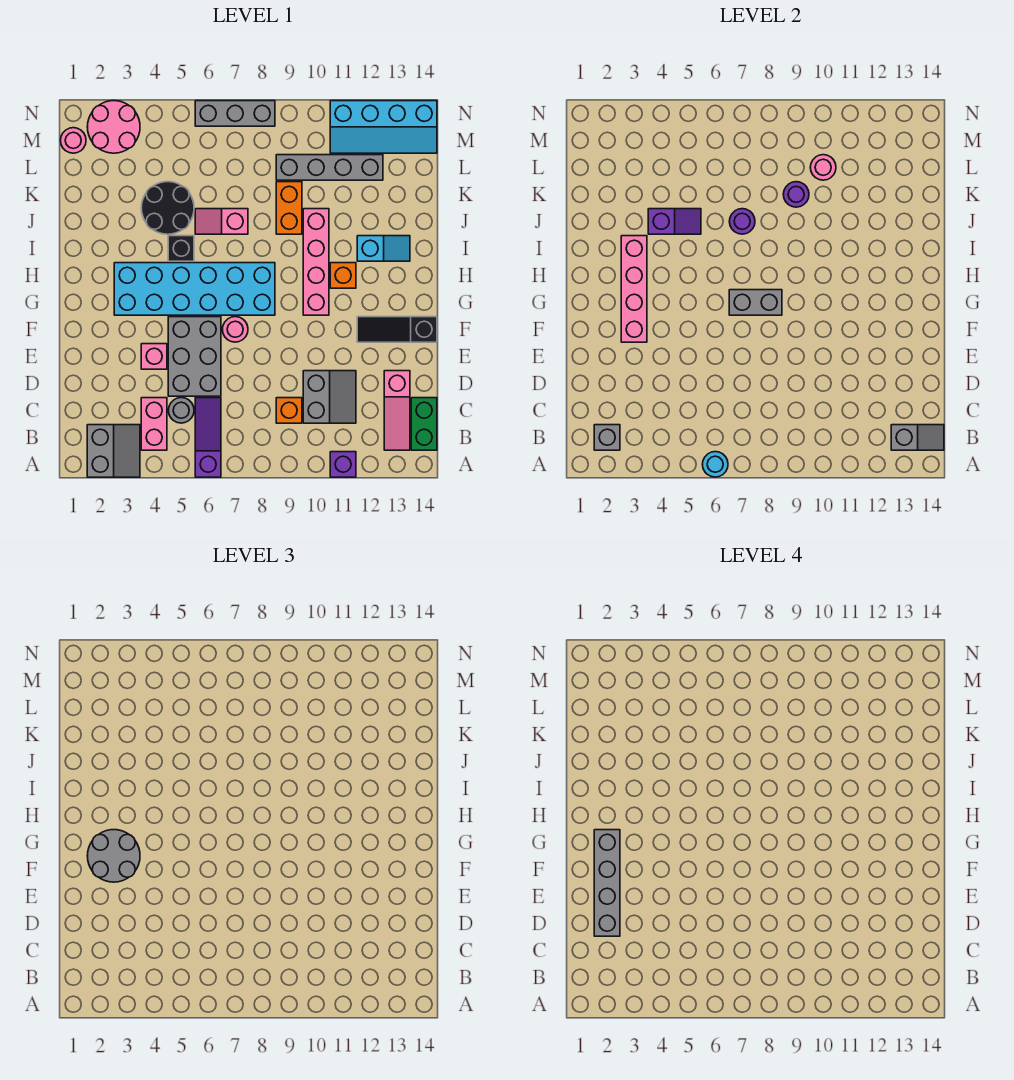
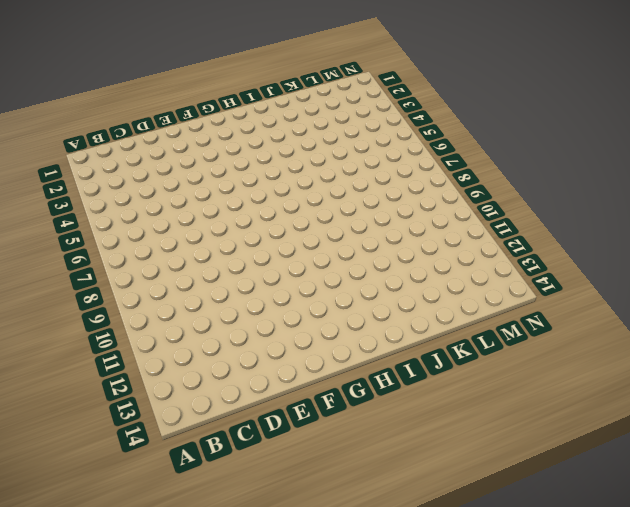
none -> grey 2x2 slope [87,425,140,477]
none -> purple 1x3 slope [195,398,221,477]
none -> purple 1x1 brick [330,452,356,477]
none -> pink 1x2 brick [141,398,167,450]

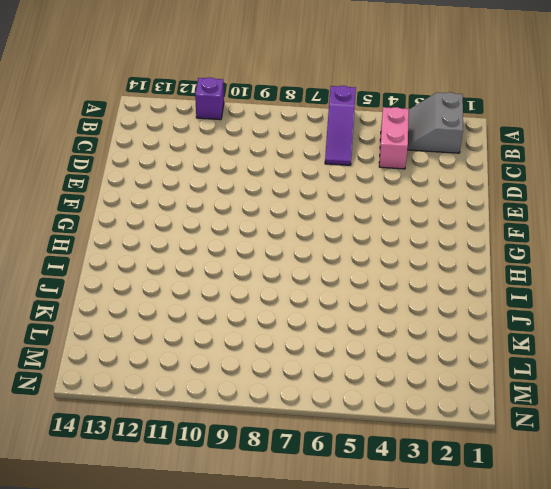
none -> pink 1x3 slope [384,371,410,450]
none -> green 1x2 brick [411,398,437,450]
none -> grey 1x1 round brick [168,398,194,423]
none -> orange 1x1 brick [276,398,302,423]

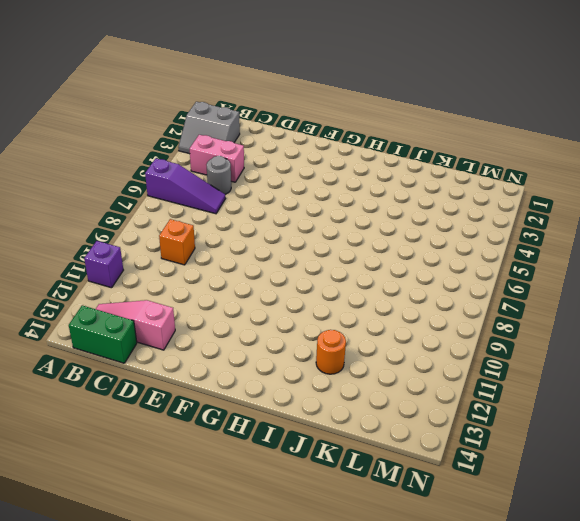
orange 1x1 round brick [316,330,346,374] -> none
none -> grey 2x2 slope [303,371,356,423]
none -> grey 2x3 brick [168,317,221,396]
none -> pink 1x1 brick [141,344,167,369]
none -> pink 1x1 round brick [222,317,248,342]

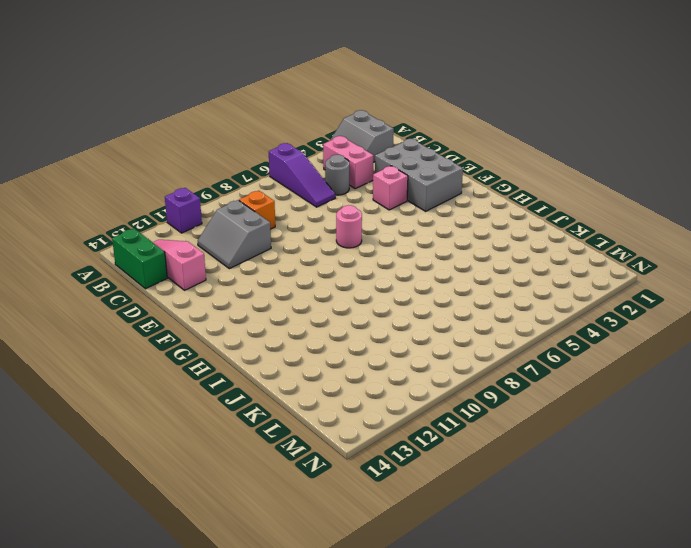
grey 2x3 brick [375,139,463,211] -> grey 2x3 brick moved to [168,317,221,396]
none -> black 1x3 slope [357,317,437,342]
none -> cyan 2x6 brick [114,263,275,315]
none -> pink 1x4 brick [303,209,329,315]
none -> orange 1x1 brick [330,263,356,288]

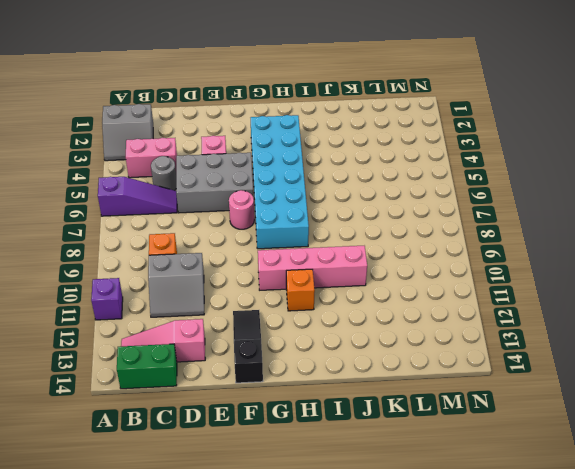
none -> black 1x1 brick [168,236,194,261]
none -> cyan 1x2 slope [357,236,410,261]
none -> black 2x2 round brick [141,182,194,234]
none -> pink 1x2 slope [195,209,248,234]

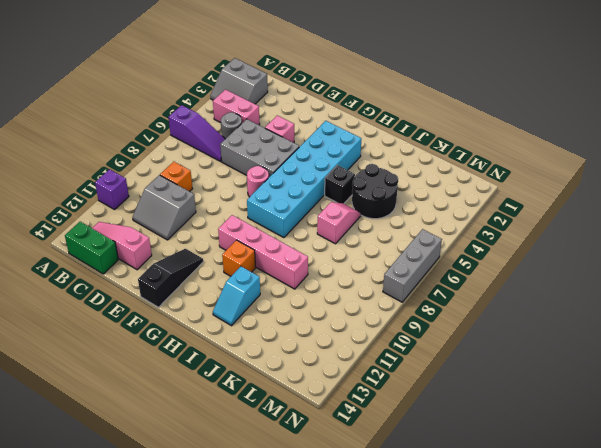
none -> orange 1x2 brick [276,182,302,234]
none -> grey 1x4 brick [276,155,383,180]
none -> pink 1x1 round brick [61,128,86,153]
none -> pink 2x2 round brick [87,101,140,153]

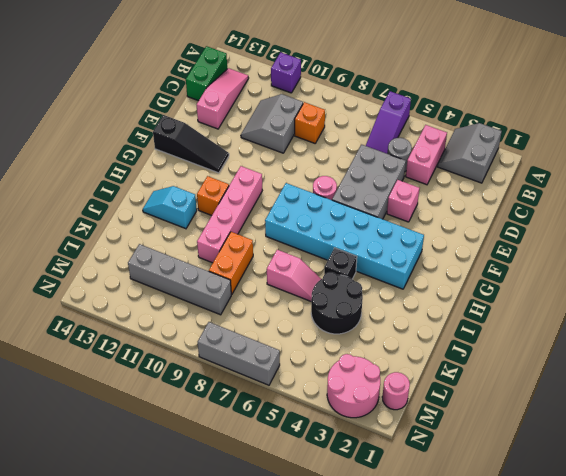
none -> cyan 2x4 slope [330,101,437,153]
none -> cyan 1x1 round brick [702,452,728,477]
none -> grey 1x1 brick [594,425,620,450]
none -> grey 1x2 slope [891,425,944,450]

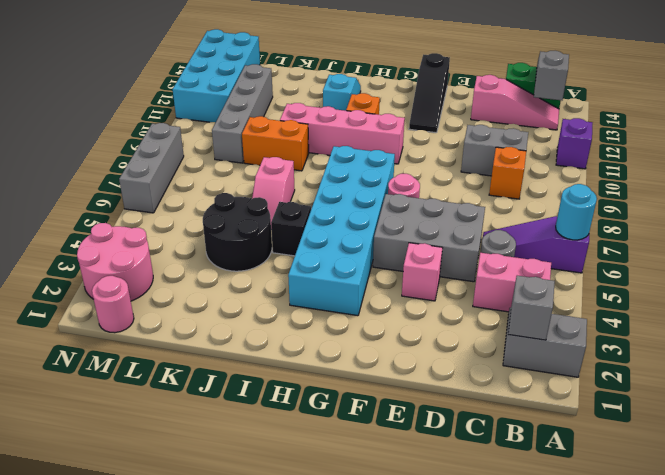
cyan 2x4 brick [173,29,260,122] -> cyan 2x4 slope [330,101,437,153]
none -> pink 1x4 brick [621,236,647,342]
none -> grey 1x2 brick [729,290,782,315]
none -> purple 1x2 slope [648,209,701,234]
none -> purple 1x1 round brick [729,209,755,234]

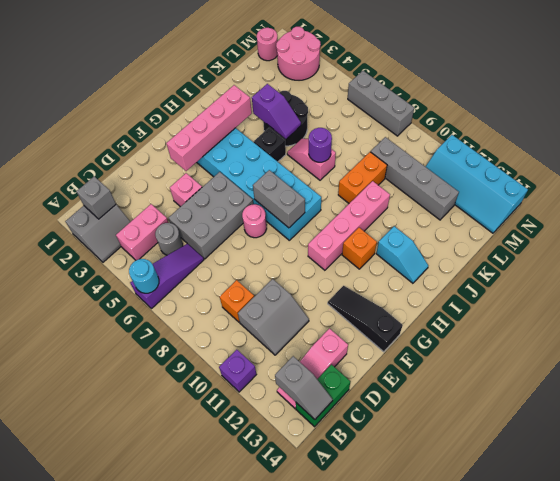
none -> purple 1x1 round brick [783,182,809,207]
none -> pink 1x1 round brick [810,155,836,180]
none -> grey 2x2 round brick [87,830,140,882]
none -> grey 1x4 brick [594,830,620,936]

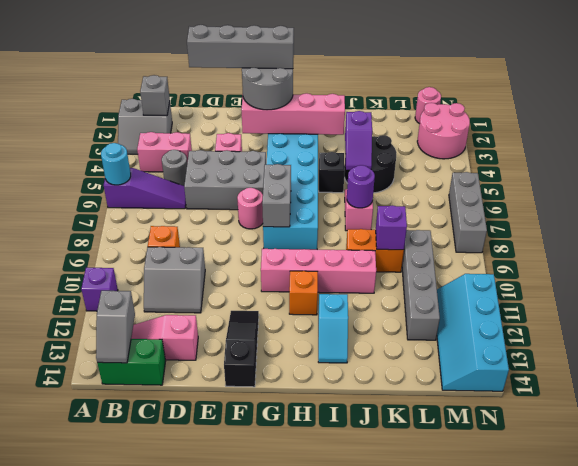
purple 1x1 brick [376,205,407,250] -> purple 1x1 round brick [783,182,809,207]
none -> pink 1x1 round brick [810,155,836,180]

